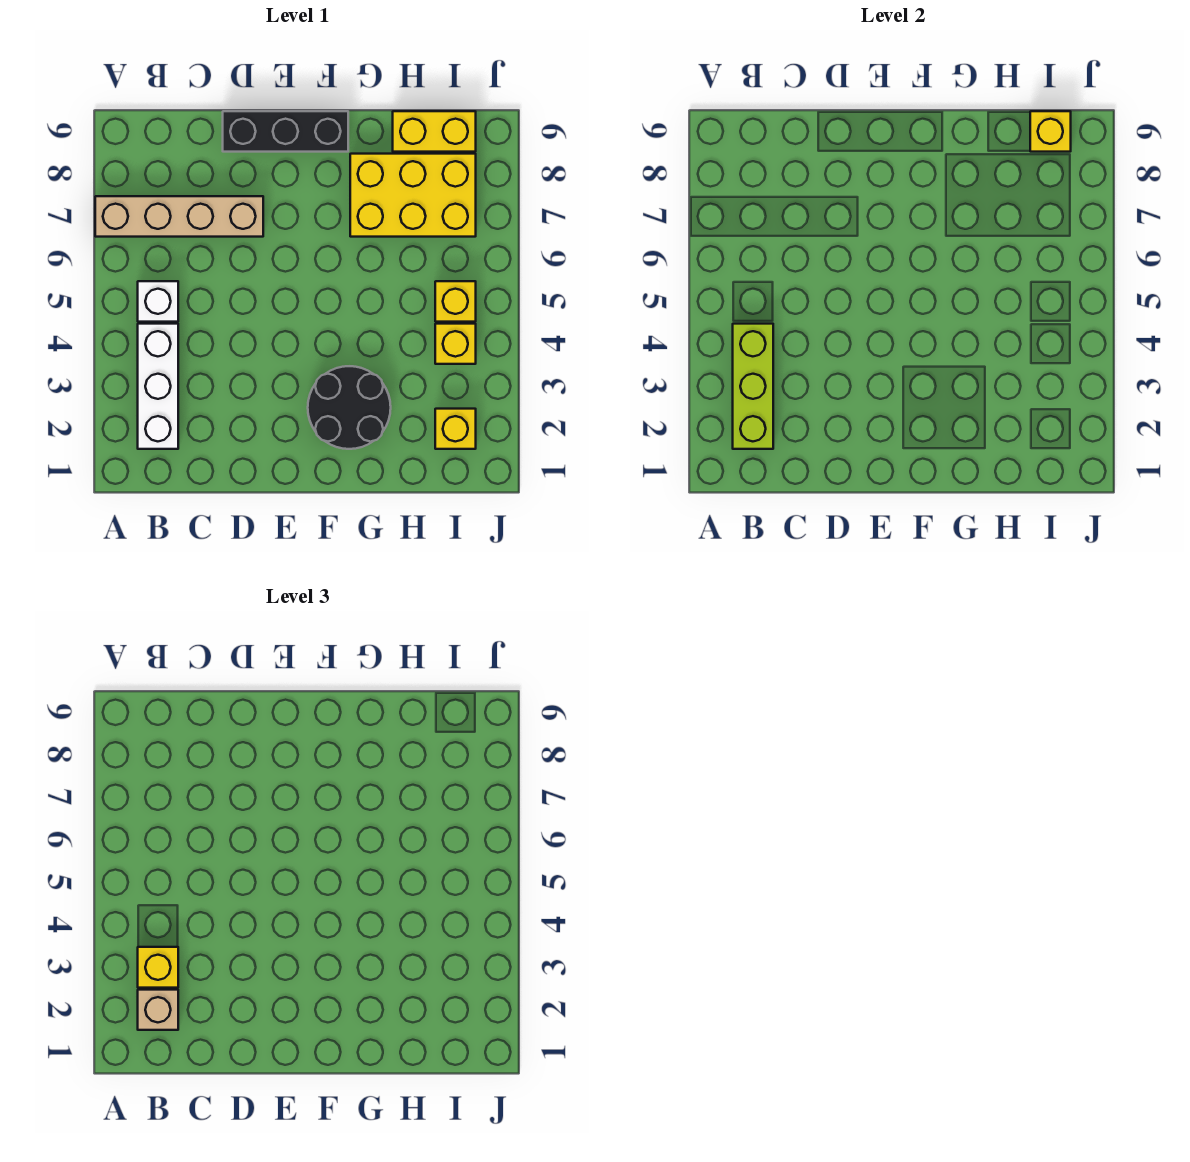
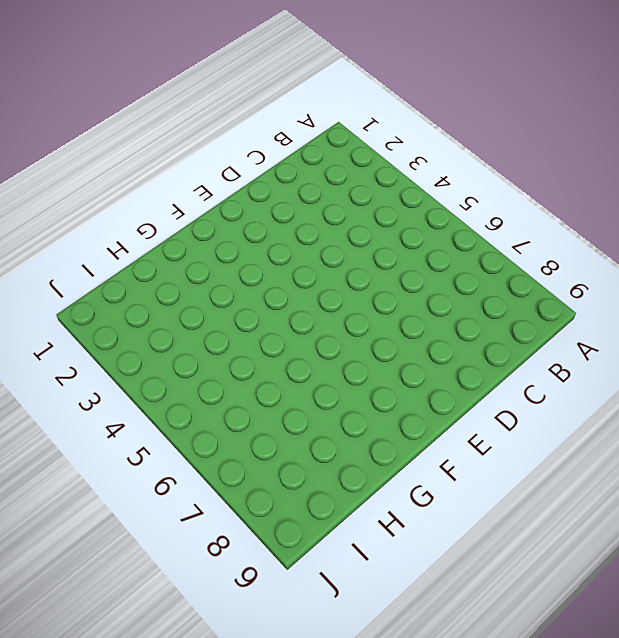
none -> tan 1x4 brick [95,196,263,237]
none -> white 1x3 brick [138,324,178,449]
none -> white 1x1 brick [138,281,178,322]

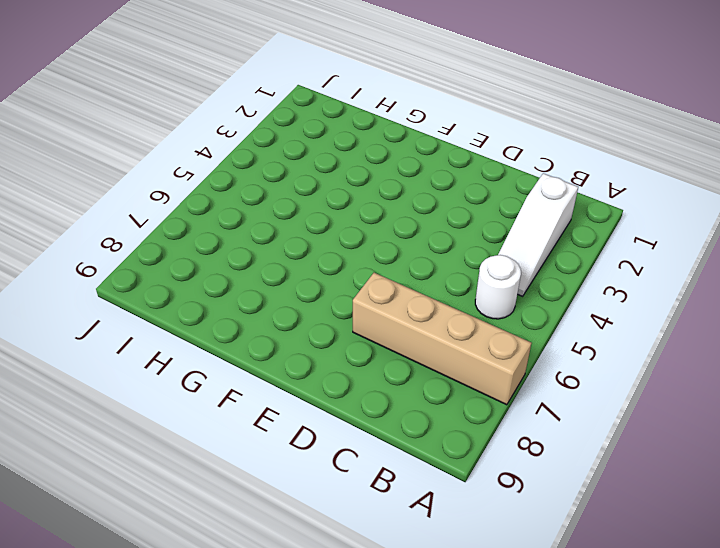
white 1x3 slope [498,173,578,296] -> white 1x3 brick [138,324,178,449]
white 1x1 round brick [475,255,521,319] -> white 1x1 brick [138,281,178,322]
none -> black 1x3 brick [223,111,348,152]
none -> black 2x2 round brick [308,366,391,449]
none -> yellow 2x3 brick [350,154,476,237]

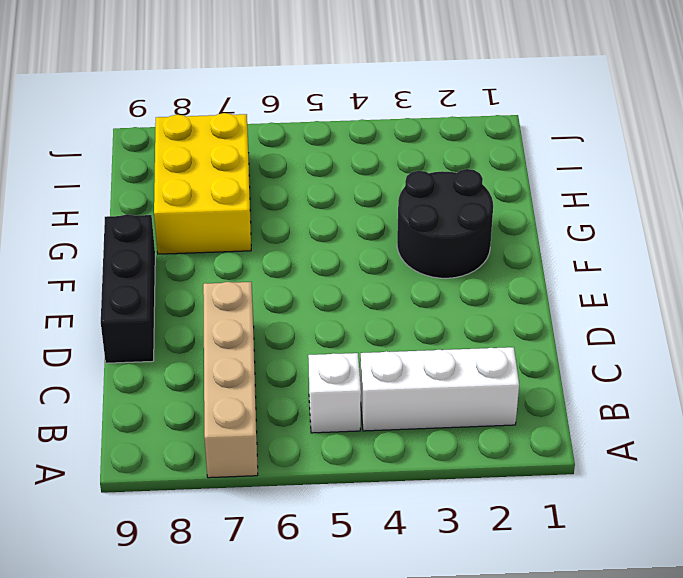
none -> yellow 1x2 brick [393,111,476,152]
none -> yellow 1x1 brick [435,409,476,449]
none -> yellow 1x1 brick [435,324,476,364]

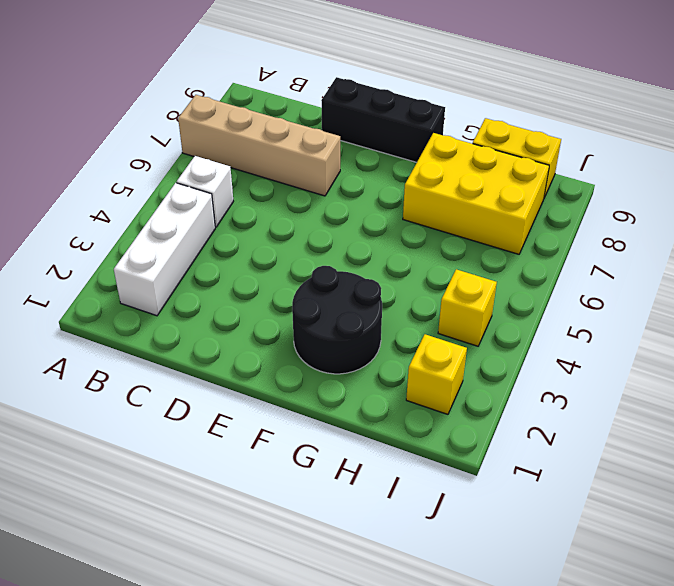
none -> yellow 1x1 brick [435,281,476,322]
none -> lime 1x3 brick [733,324,773,449]
none -> yellow 1x1 brick [1030,111,1071,152]

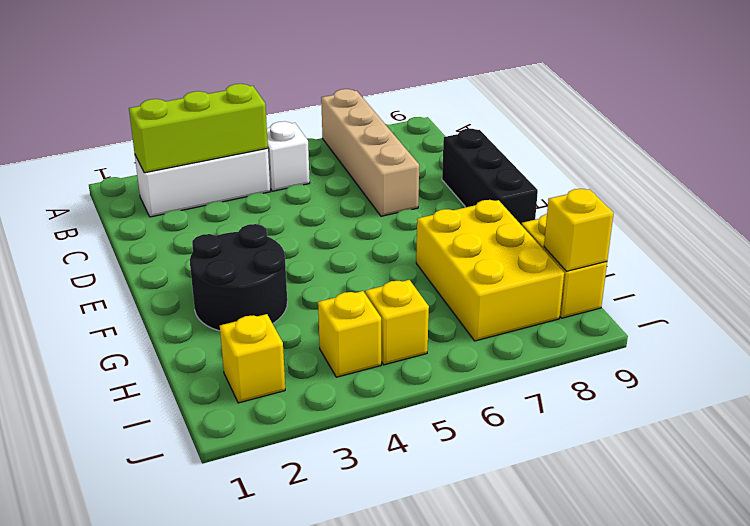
none -> tan 1x1 brick [138,990,178,1030]
none -> yellow 1x1 brick [138,947,178,988]

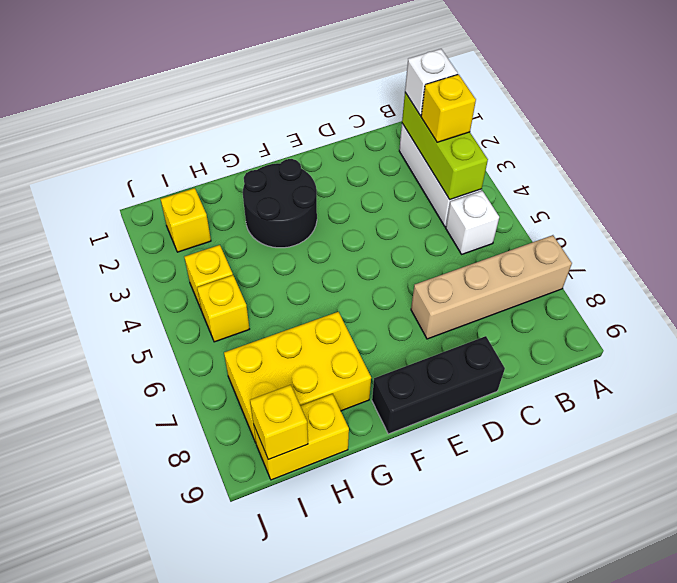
white 1x1 brick [405,49,458,116] -> tan 1x1 brick [138,990,178,1030]

